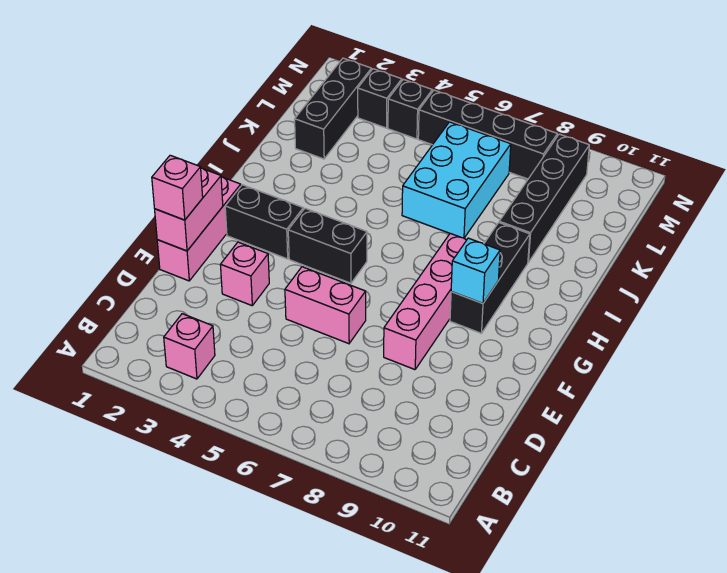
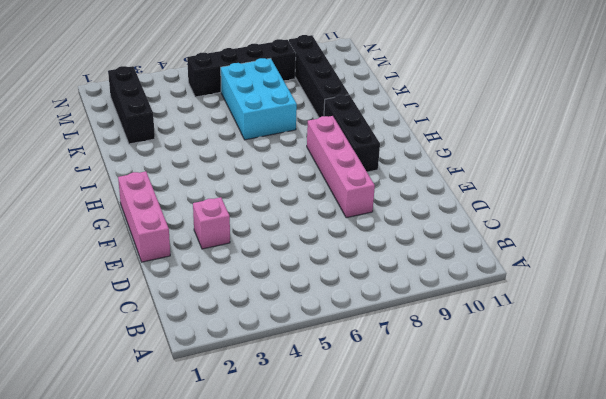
none -> pink 1x1 brick [164,314,215,379]
none -> pink 1x2 brick [285,267,366,344]
none -> black 1x2 brick [225,185,303,259]

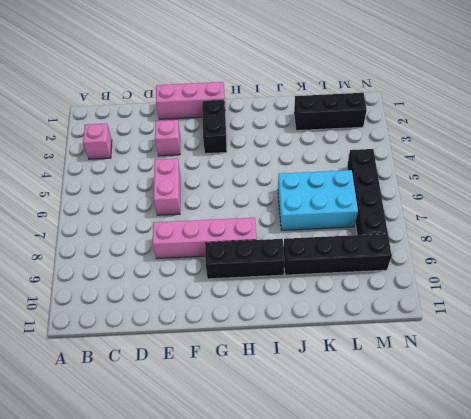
none -> black 1x2 brick [288,208,367,283]
none -> black 1x1 brick [358,69,402,128]
none -> black 1x1 brick [388,79,432,139]

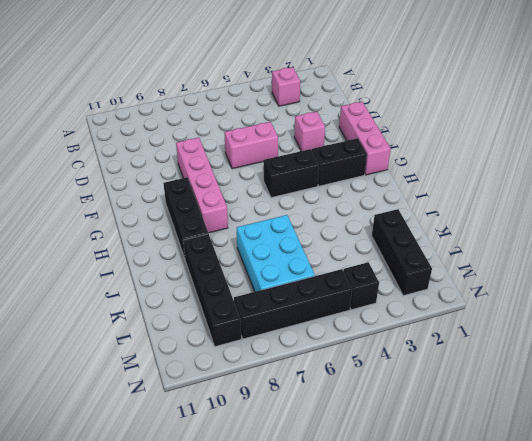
none -> black 1x1 brick [358,69,402,128]
none -> pink 1x2 brick [155,168,223,251]
none -> cyan 1x1 brick [451,238,500,303]

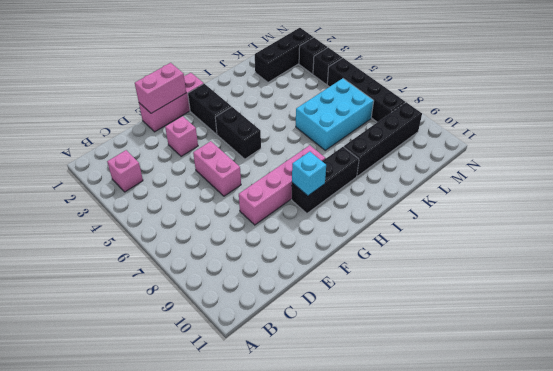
none -> pink 1x1 brick [152,155,203,220]

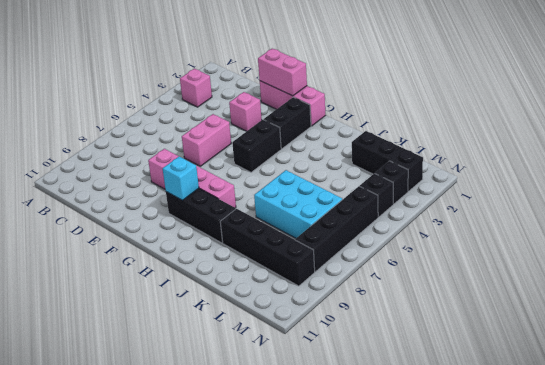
none -> pink 1x1 brick [152,155,203,220]

